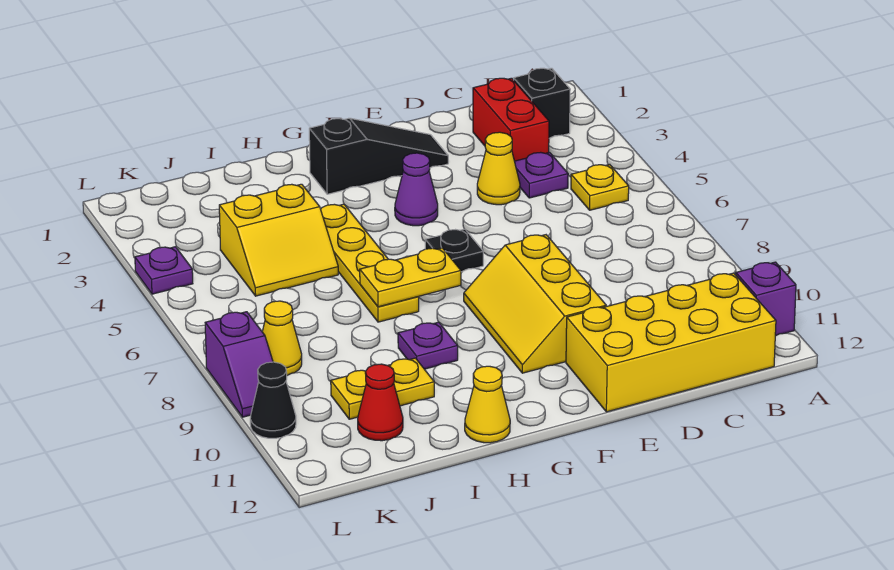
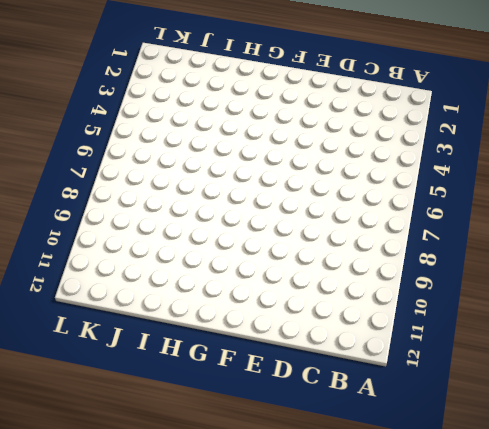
none -> purple 1x1 brick [736,262,796,336]
none -> black 1x1 brick [514,68,570,138]
none -> yellow 1x1 plate [571,164,629,210]

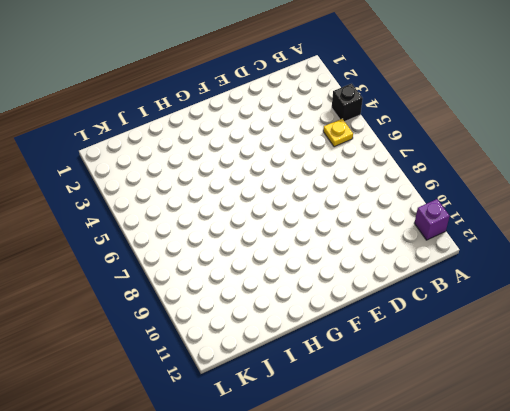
black 1x1 brick [332,83,363,121] -> black 1x1 brick moved to [514,68,570,138]
none -> yellow 2x4 brick [566,273,776,412]
none -> red 1x2 brick [473,78,549,161]
none -> purple 1x1 plate [515,152,568,198]

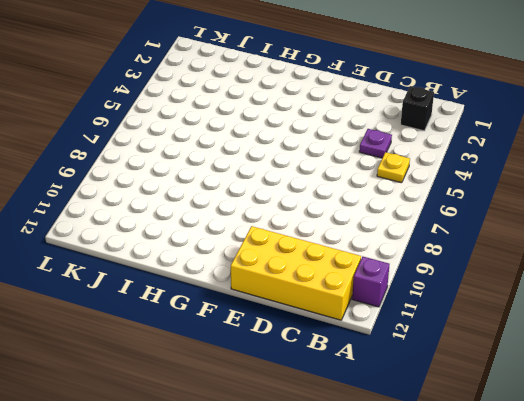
none -> red 1x2 brick [473,78,549,161]
none -> yellow 1x1 cone [477,132,520,205]
none -> black 1x3 slope [309,118,448,194]

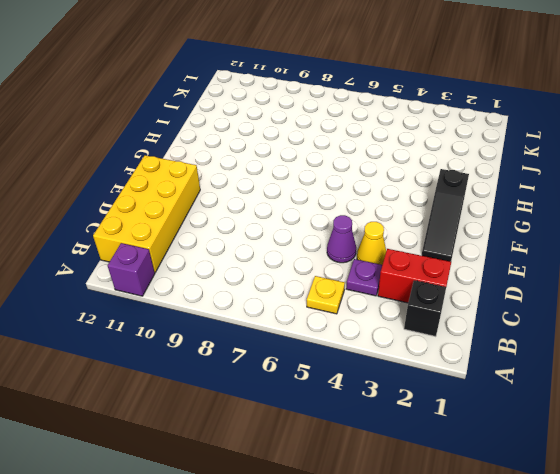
purple 1x1 cone [327,215,356,263] -> purple 1x1 cone moved to [395,153,438,226]
none -> yellow 2x3 slope [464,235,606,373]
none -> black 1x1 plate [425,229,483,272]
none -> yellow 1x4 plate [321,204,419,322]

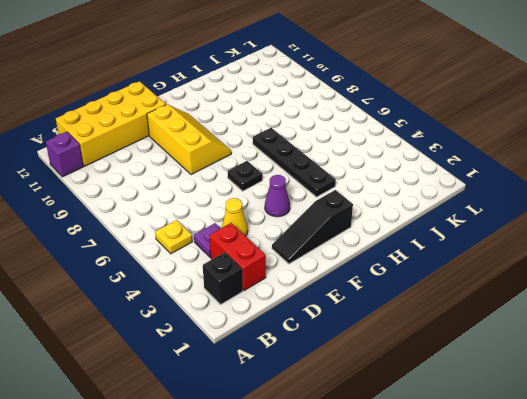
black 1x4 plate [253,128,336,197] -> yellow 1x4 plate [321,204,419,322]
none -> purple 1x1 plate [398,322,458,369]
none -> yellow 1x1 cone [465,366,510,443]
none -> yellow 2x2 slope [219,184,338,296]

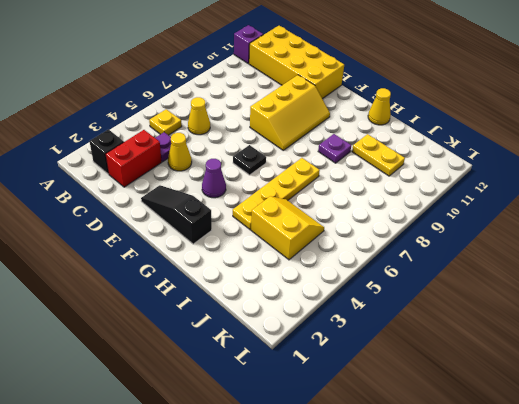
yellow 1x1 cone [188,97,210,135] -> yellow 1x1 cone moved to [262,301,302,375]
none -> red 1x1 cone [358,364,403,441]
none -> purple 1x1 plate [135,247,193,294]
none -> purple 1x2 slope [205,312,273,417]

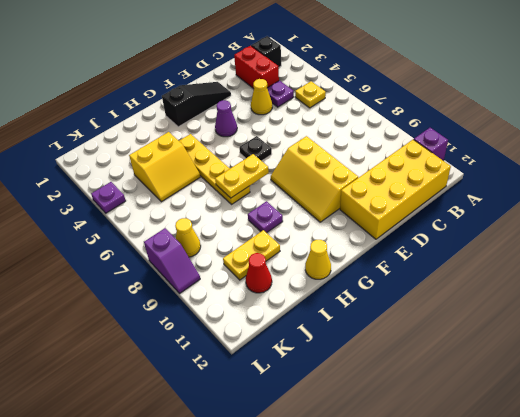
none -> black 1x1 cone [250,362,296,438]

